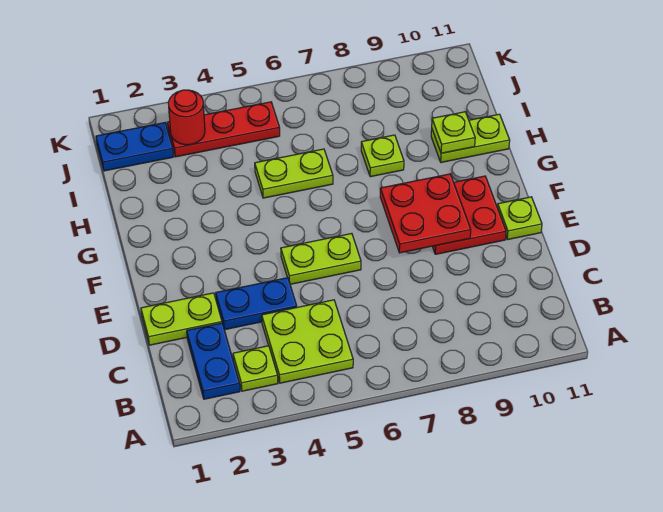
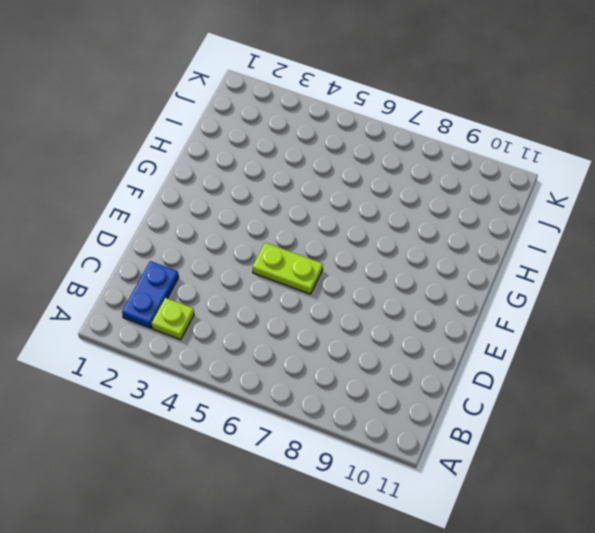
none -> lime 2x2 plate [262,300,353,383]
none -> lime 1x2 plate [141,293,222,345]
none -> blue 1x2 plate [216,278,297,330]

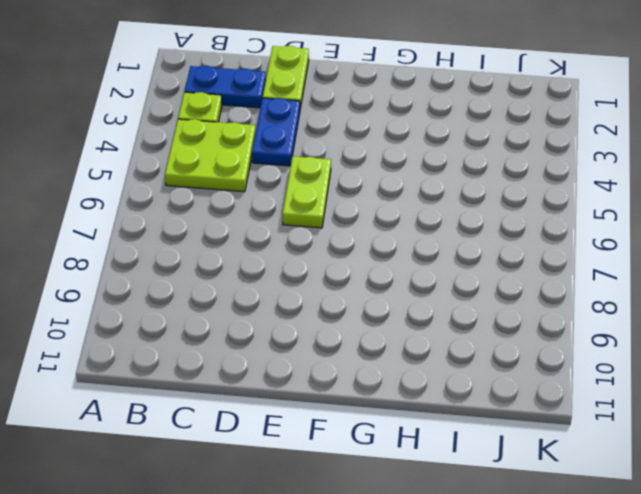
none -> red 2x2 plate [432,176,506,254]
none -> lime 1x1 plate [497,197,542,240]
none -> lime 1x2 plate [255,149,333,198]

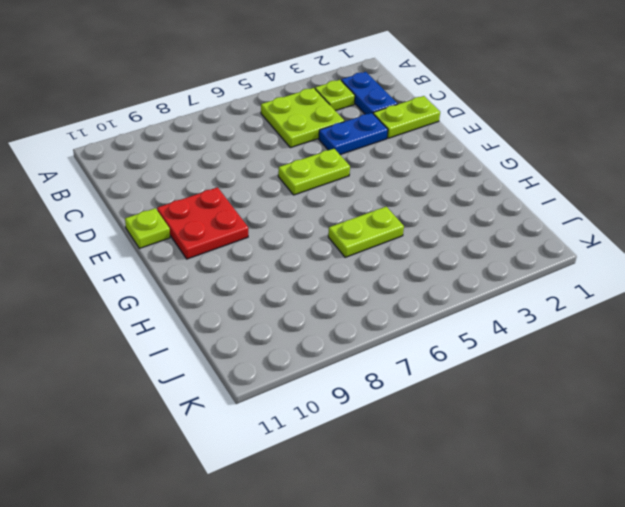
none -> lime 1x1 plate [361,135,404,177]
none -> lime 1x2 plate [431,114,510,162]
none -> blue 1x2 plate [96,123,173,171]

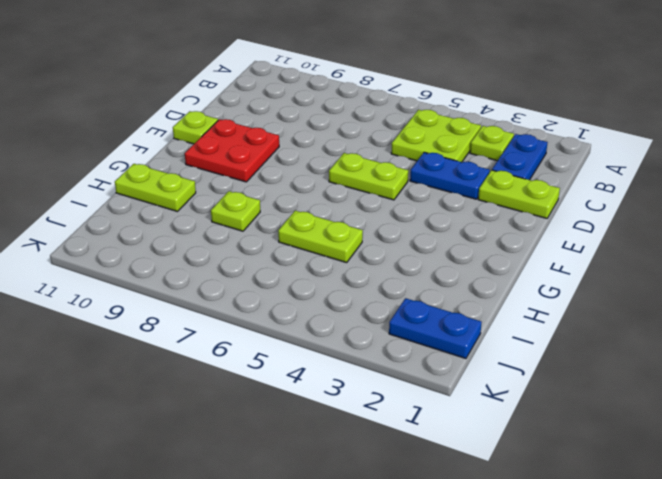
none -> red 1x3 plate [167,102,280,157]
none -> red 2x2 plate [380,174,471,253]
none -> lime 1x1 plate [432,112,475,153]

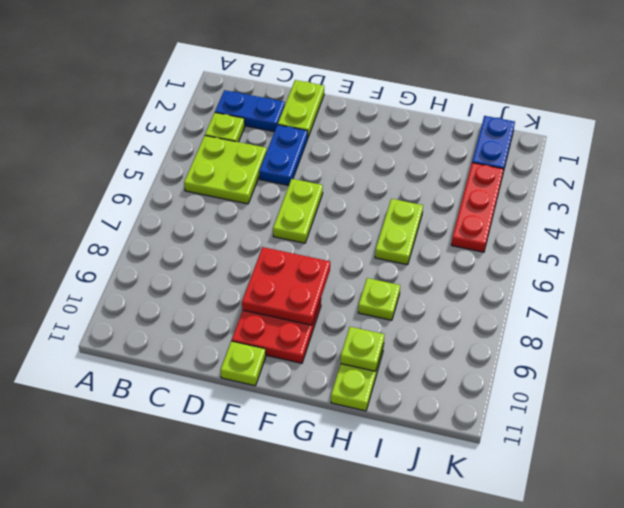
none -> red 1x1 round brick [168,90,205,145]

